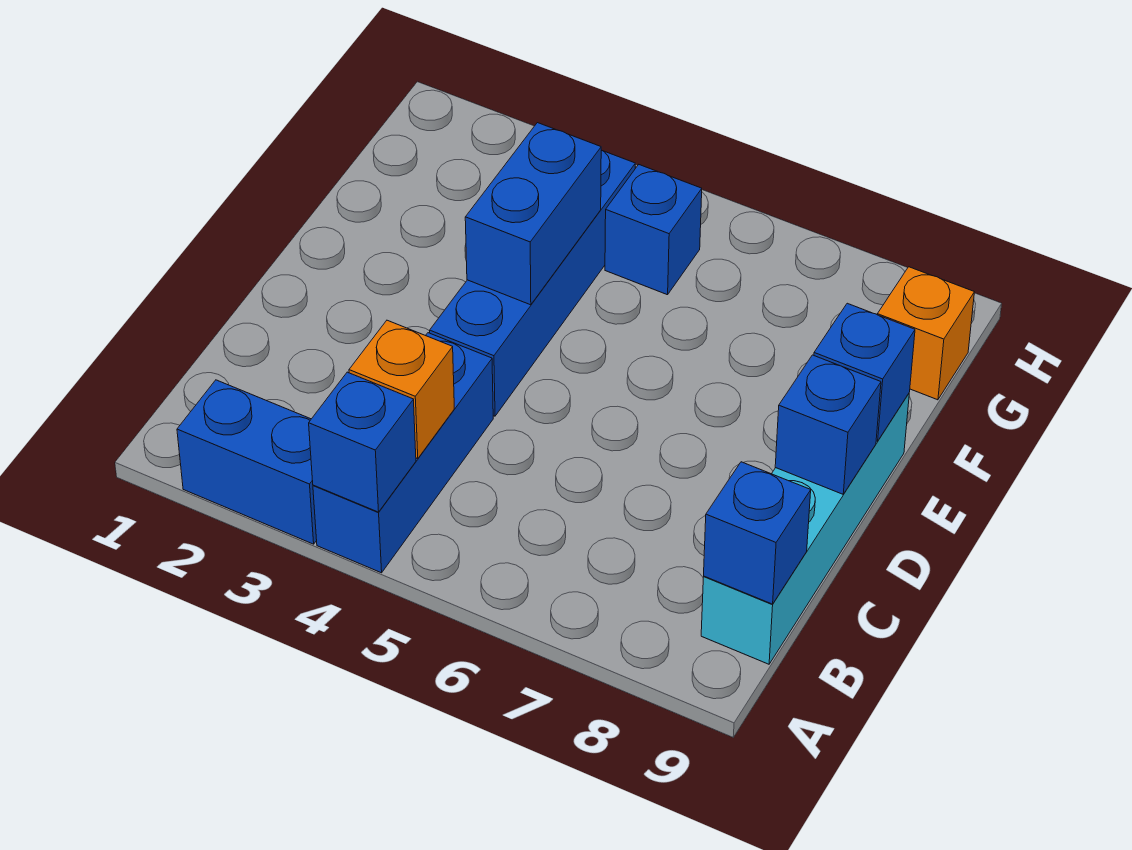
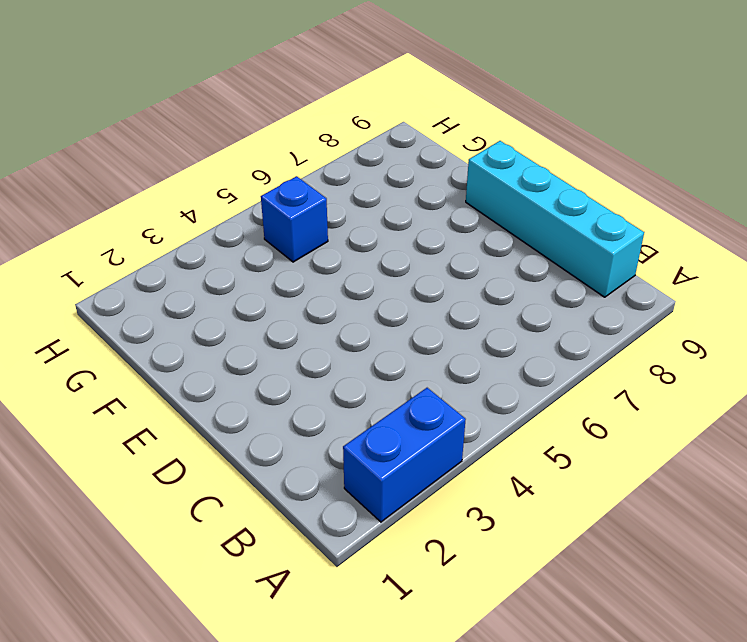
none -> blue 1x3 brick [313,333,493,573]
none -> blue 1x4 brick [430,150,635,416]
none -> orange 1x1 brick [877,267,974,400]

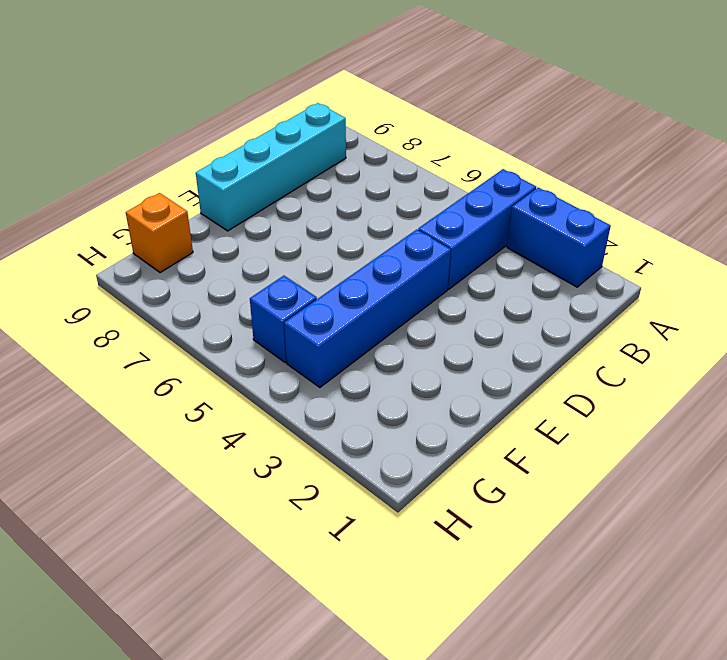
none -> blue 1x1 brick [309,372,416,512]
none -> orange 1x1 brick [349,320,454,459]
none -> blue 1x1 brick [704,462,811,604]

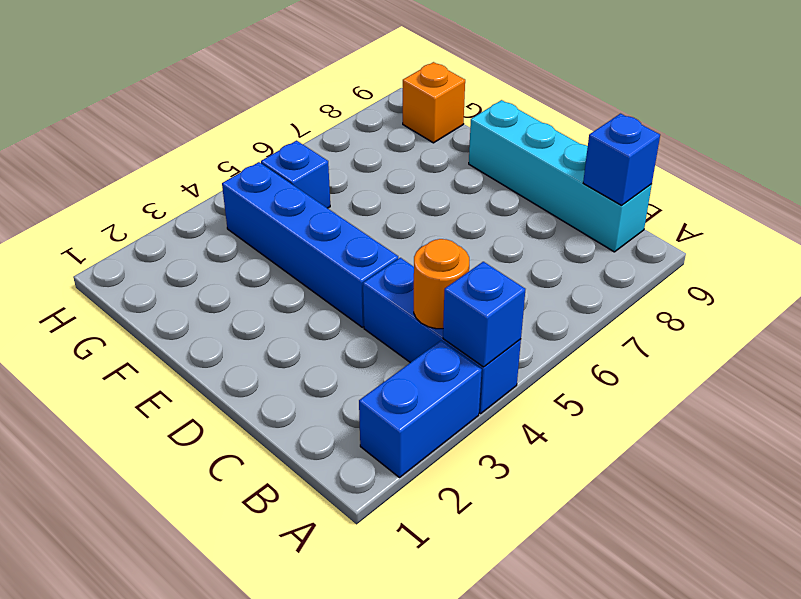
orange 1x1 round brick [414,239,469,329] -> orange 1x1 brick [349,320,454,459]
none -> blue 1x1 brick [775,355,881,494]
none -> blue 1x2 brick [465,123,601,305]
none -> blue 1x1 brick [814,303,915,441]

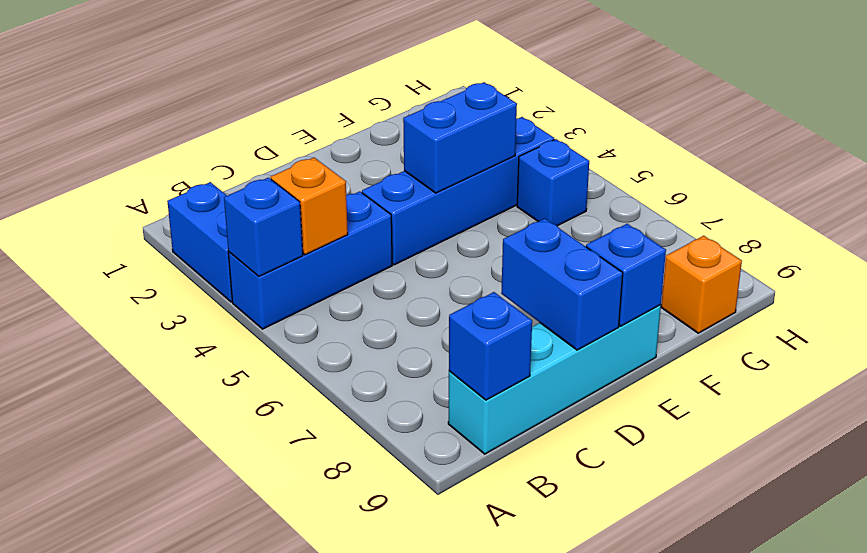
blue 1x2 brick [501,219,623,350] -> blue 1x1 brick [775,355,881,494]

